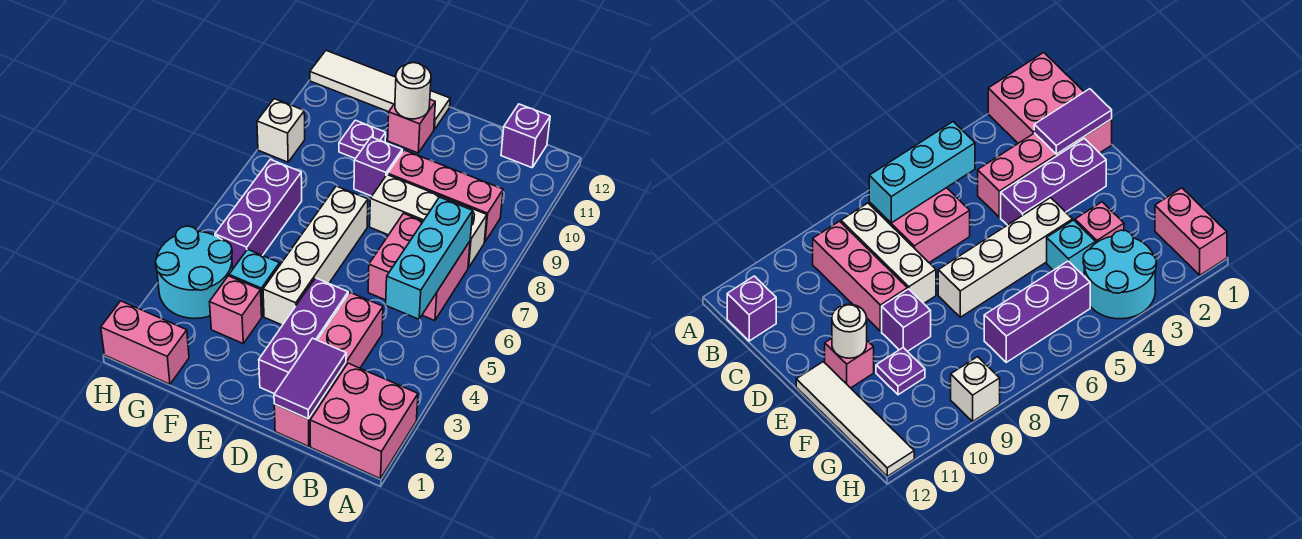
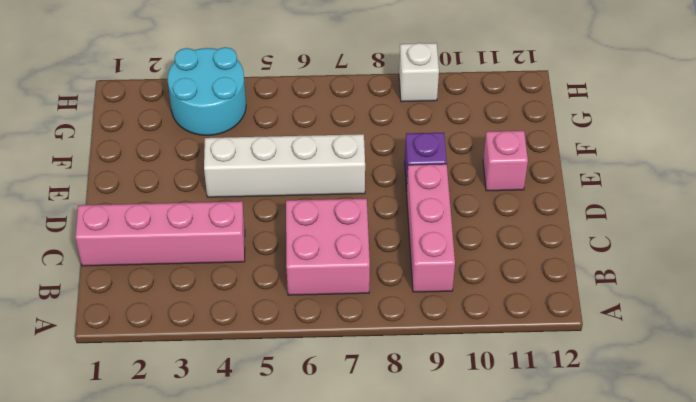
none -> pink 2x2 brick [310,363,418,479]
none -> white 1x3 brick [370,175,487,268]
none -> purple 1x1 brick [501,104,550,168]

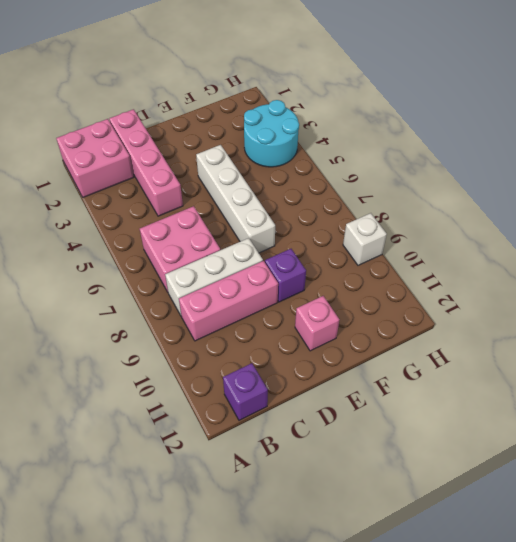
none -> purple 1x3 brick [259,278,348,394]
none -> white 1x4 tile [310,51,450,130]
none -> pink 1x1 brick [210,276,262,343]

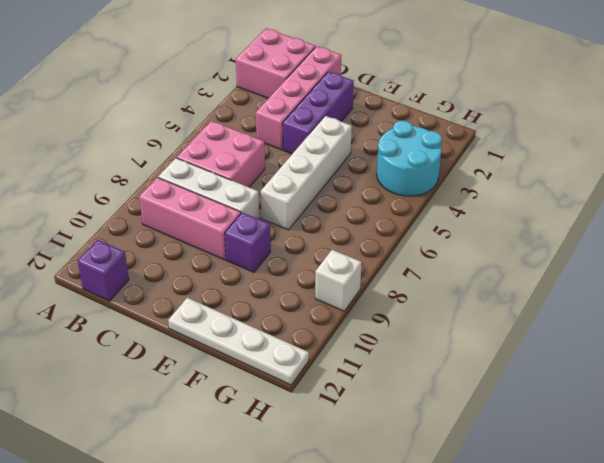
white 1x4 plate [168,298,309,385] -> white 1x4 tile [310,51,450,130]
none -> pink 1x1 brick [388,100,435,153]
none -> pink 1x1 brick [210,276,262,343]
none -> cyan 1x1 brick [229,249,280,317]

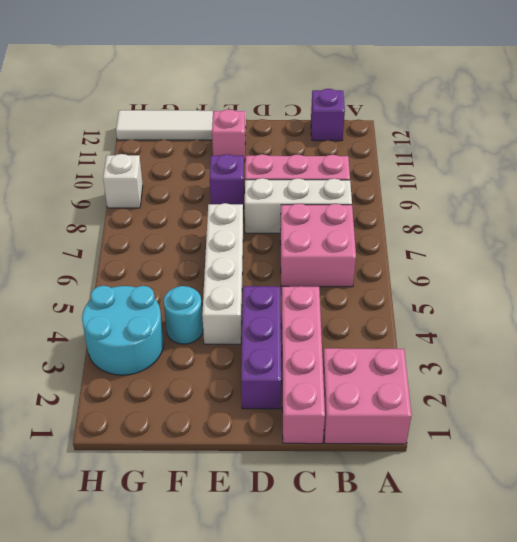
cyan 1x1 round brick [164,286,203,344] -> cyan 1x1 brick [229,249,280,317]
none -> pink 1x1 brick [210,276,262,343]
none -> purple 1x1 plate [339,120,386,159]
none -> pink 1x2 brick [101,301,189,384]

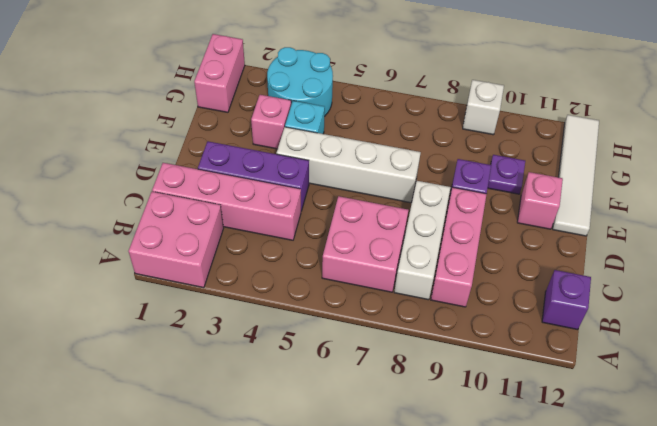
none -> purple 1x3 brick [215,159,302,269]
none -> cyan 1x3 brick [386,197,473,319]
none -> purple 1x2 tile [274,338,346,419]

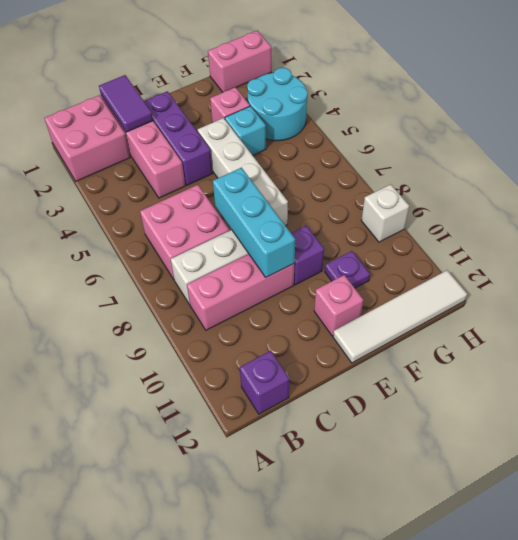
cyan 1x3 brick [213,168,295,277] -> cyan 1x3 brick moved to [386,197,473,319]
none -> purple 1x3 brick [215,159,302,269]
none -> white 1x1 round brick [395,63,431,119]

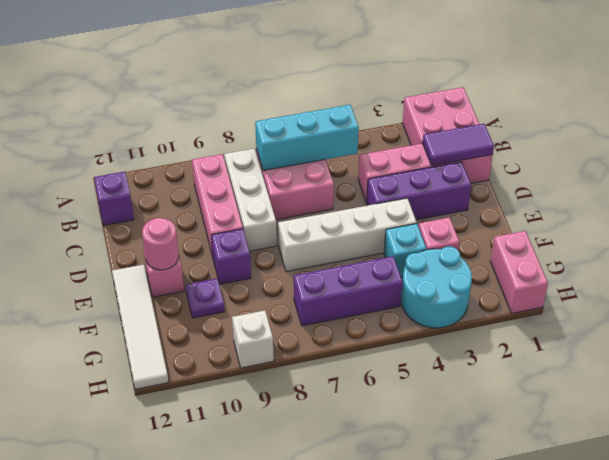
pink 1x1 round brick [142,218,179,270] -> white 1x1 round brick [395,63,431,119]

